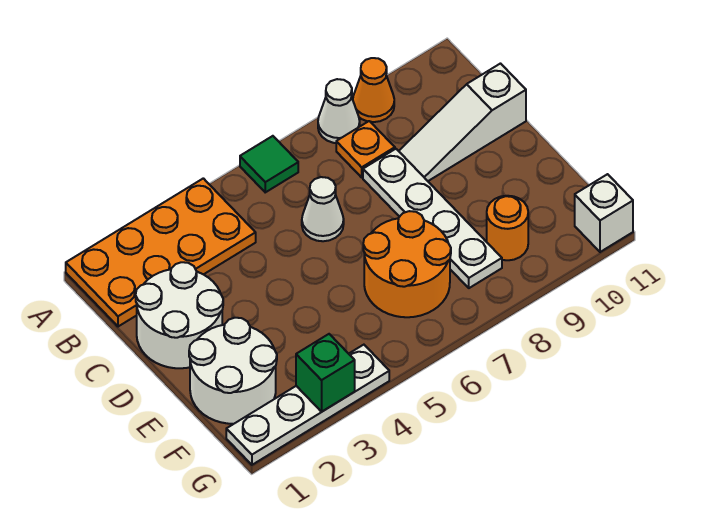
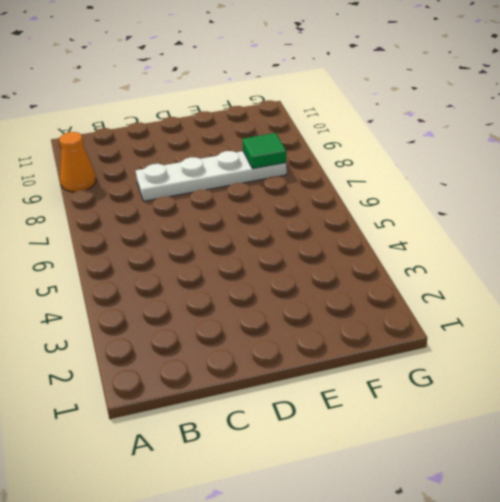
green 1x1 tile [243,133,286,169] -> green 1x1 tile moved to [240,136,298,192]
none -> orange 2x4 plate [66,178,256,327]
none -> white 1x1 cone [318,79,360,143]
none -> orange 1x1 plate [336,121,395,177]

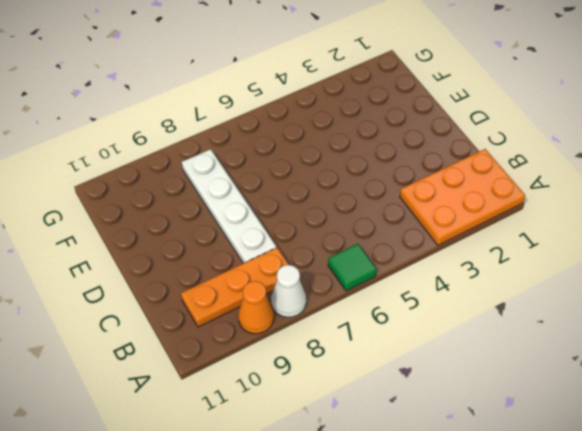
orange 2x3 plate [400,149,525,245] -> orange 2x4 plate [66,178,256,327]
orange 1x3 plate [181,248,289,327] -> orange 1x1 plate [336,121,395,177]
none -> white 2x2 round brick [136,262,223,368]
none -> white 1x1 cone [302,177,344,241]
none -> white 1x3 slope [399,64,526,181]

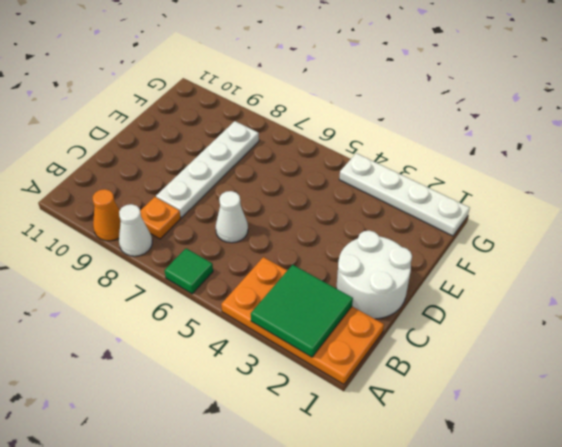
green 2x2 tile [251,265,353,357] -> none
none -> white 1x3 slope [399,64,526,181]
none -> white 2x2 round brick [189,318,277,424]
none -> orange 2x2 round brick [363,211,451,317]

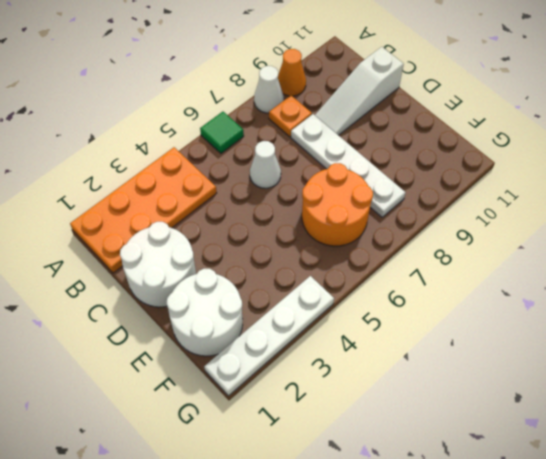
none -> orange 1x1 round brick [487,196,528,260]
none -> white 1x1 brick [575,174,633,252]
none -> green 1x1 brick [296,334,355,412]

